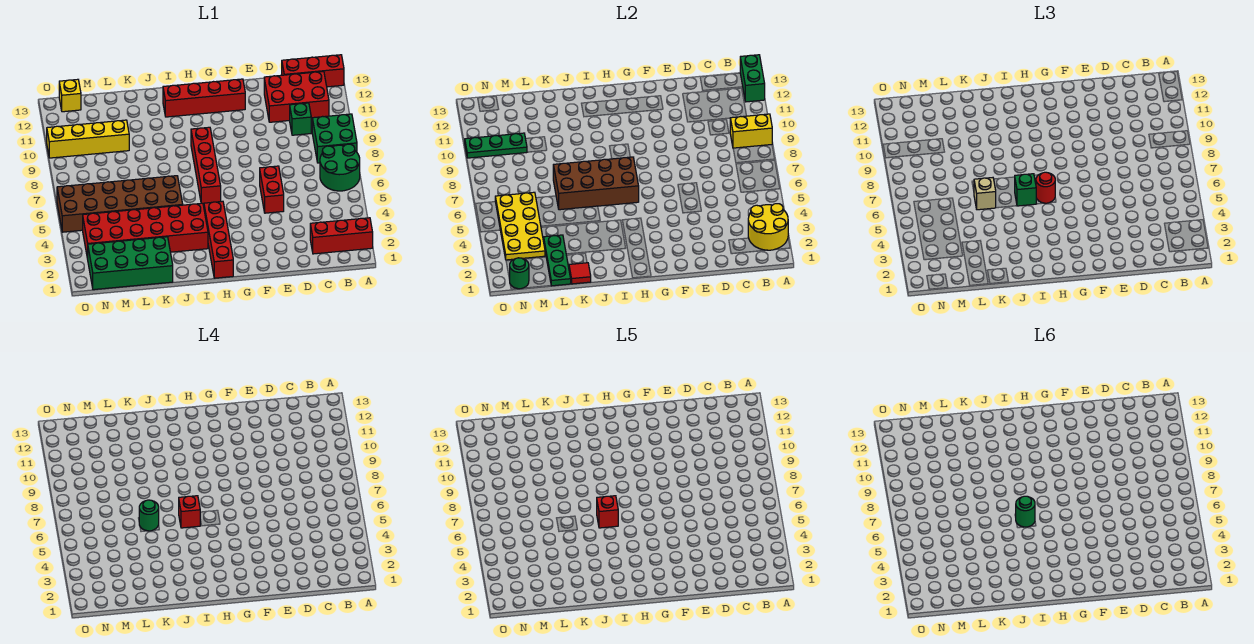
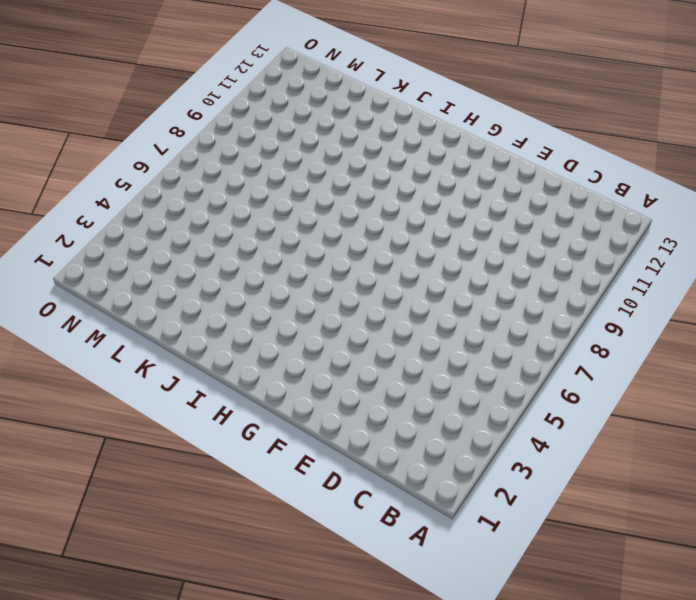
none -> red 1x3 brick [310,218,373,254]
none -> green 2x2 round brick [320,144,360,191]
none -> green 2x2 brick [312,114,357,163]
none -> red 1x3 brick [282,55,344,87]

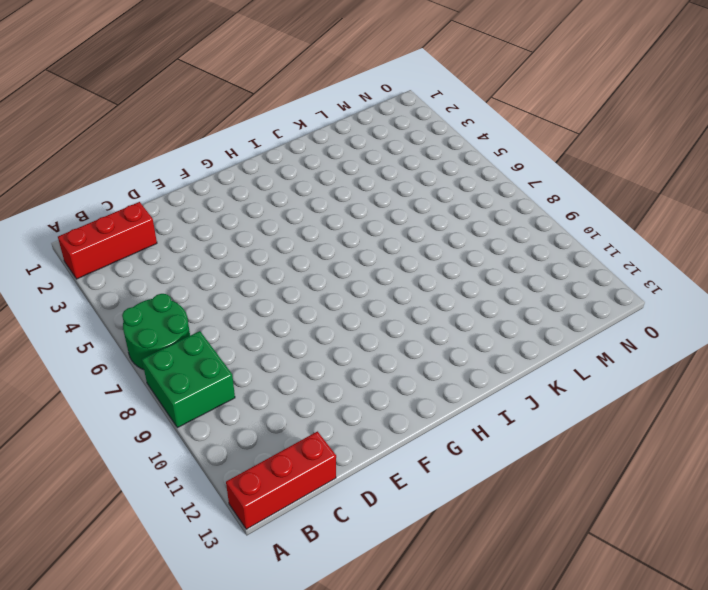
none -> red 2x3 brick [264,71,329,122]
none -> green 1x1 brick [290,103,311,135]
none -> red 1x2 brick [260,166,284,213]
none -> red 1x4 brick [163,79,245,117]

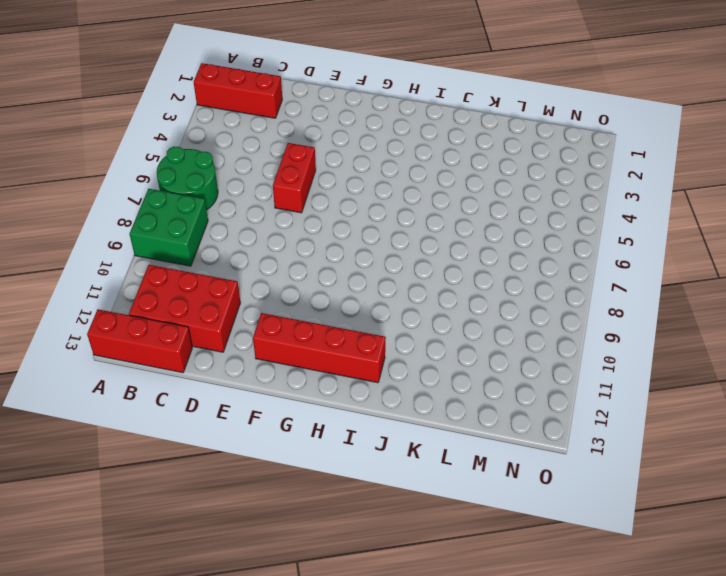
none -> green 1x1 brick [290,103,311,135]
none -> red 1x4 brick [204,201,233,278]
none -> red 1x4 brick [191,127,221,204]
none -> red 2x6 brick [83,203,208,259]

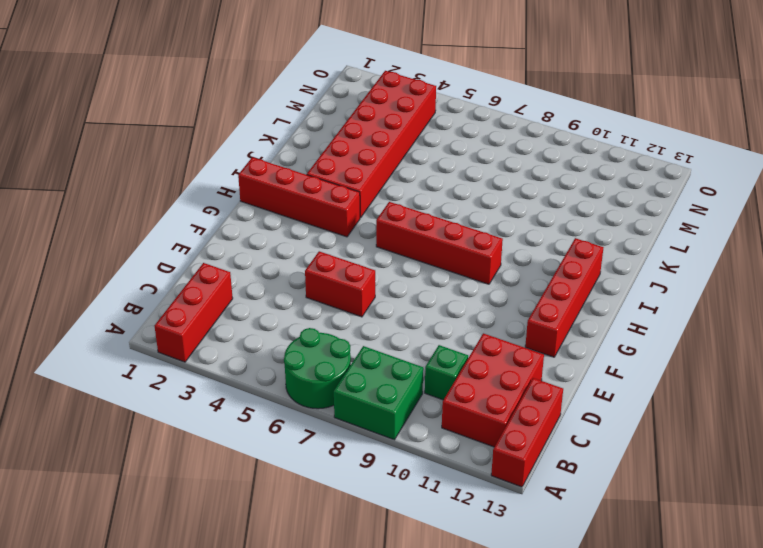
none -> brown 2x6 brick [57,176,183,232]
none -> green 2x4 brick [88,237,173,290]
none -> yellow 1x4 brick [47,120,129,158]
none -> yellow 1x1 brick [59,79,81,112]

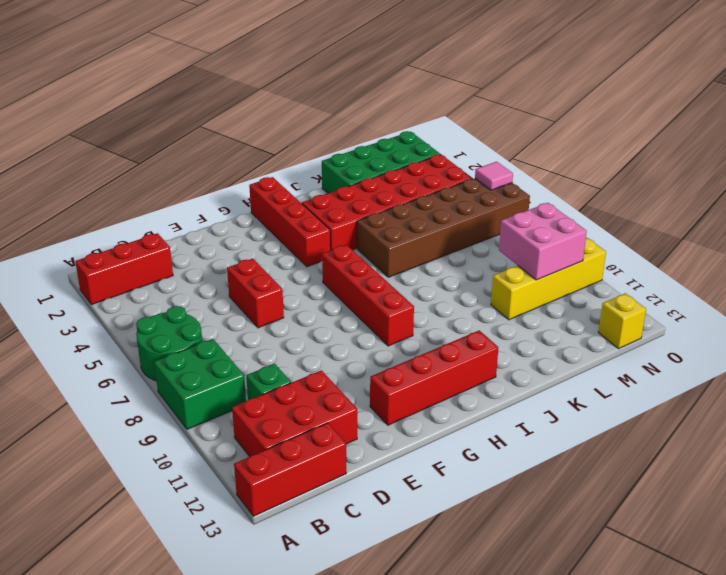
pink 2x2 brick [499,203,587,280] -> green 1x3 plate [465,133,527,158]
pink 1x1 tile [475,162,513,190] -> none
none -> yellow 2x2 round brick [748,204,788,250]
none -> yellow 1x2 brick [730,114,772,148]
none -> green 1x2 brick [740,55,765,102]
none -> brown 2x4 brick [553,157,639,210]

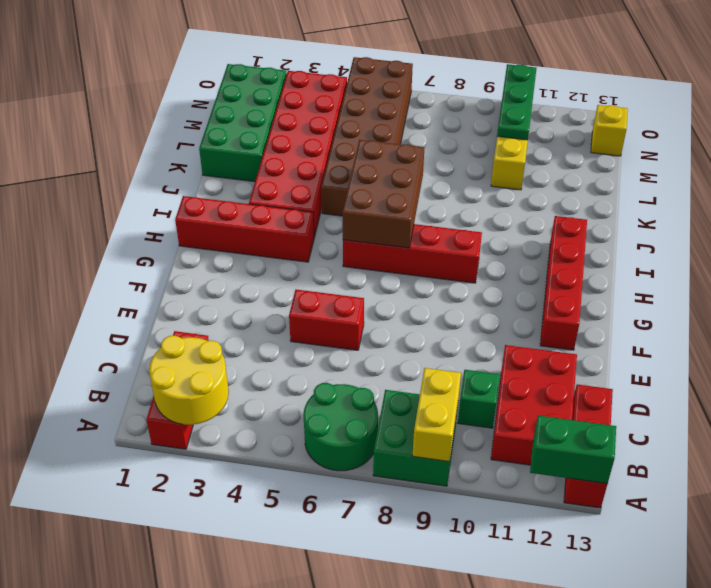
brown 2x3 brick [343,140,424,248] -> brown 2x4 brick [553,157,639,210]
none -> red 1x1 tile [569,263,591,284]
none -> green 1x3 plate [544,235,571,286]
none -> yellow 2x4 plate [495,192,545,260]
none -> green 1x1 round brick [510,258,529,289]

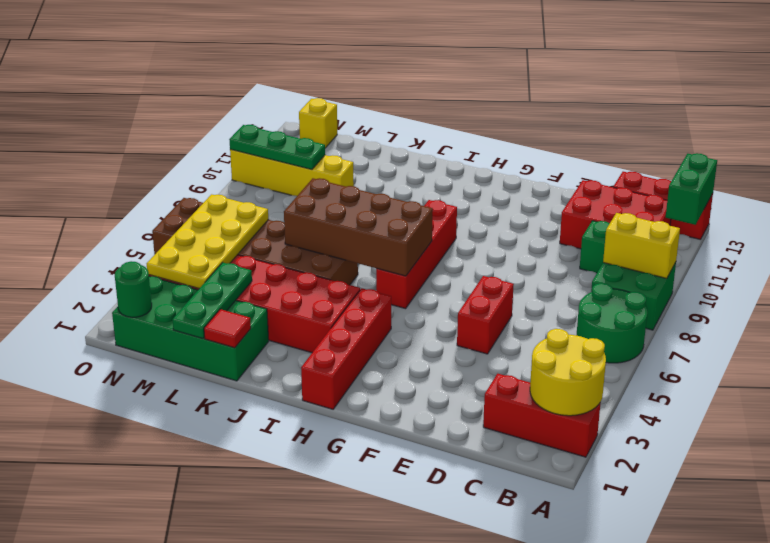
none -> red 1x4 brick [163,79,245,117]
none -> red 1x1 round brick [1036,172,1055,203]
none -> green 1x1 brick [1015,174,1036,206]
none -> tan 1x1 brick [974,178,996,210]

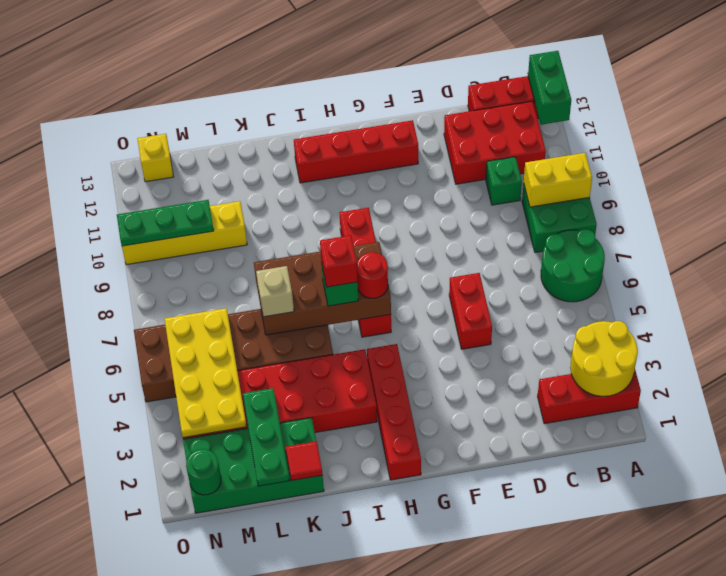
none -> green 1x1 round brick [139,500,159,531]
none -> red 1x1 brick [597,496,618,528]
none -> green 1x1 round brick [1016,496,1035,527]

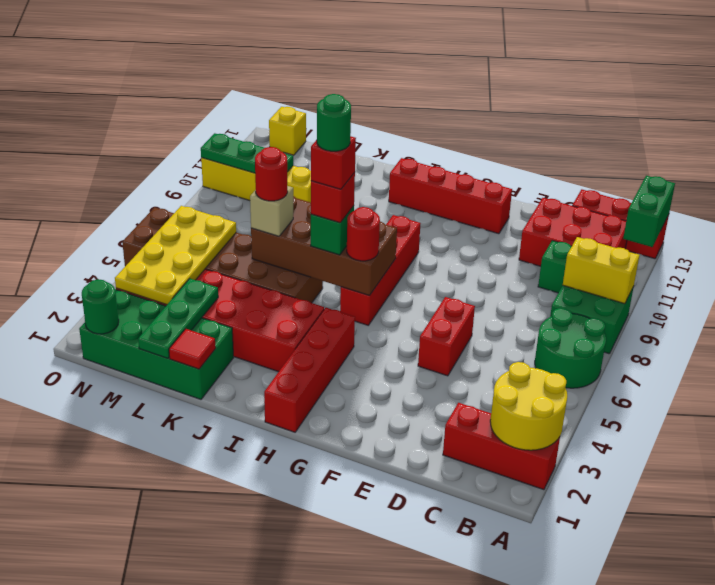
red 1x1 round brick [255,147,288,201] -> green 1x1 round brick [139,500,159,531]

